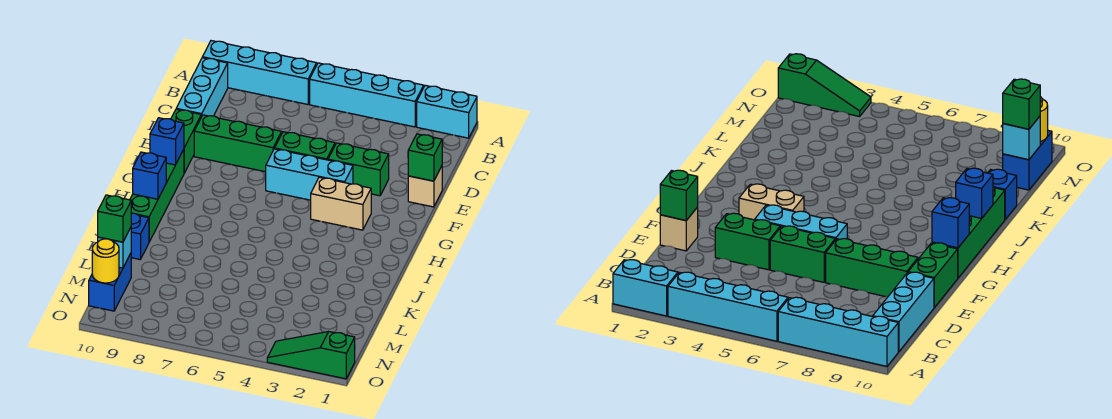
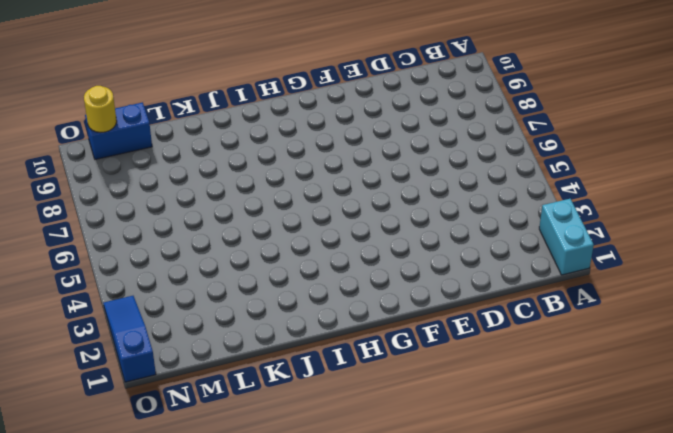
blue 1x3 slope [103,296,156,382] -> green 1x3 slope [267,332,355,379]
none -> cyan 1x4 brick [310,63,424,127]
none -> cyan 1x4 brick [202,41,317,104]
none -> cyan 1x3 brick [176,58,228,117]

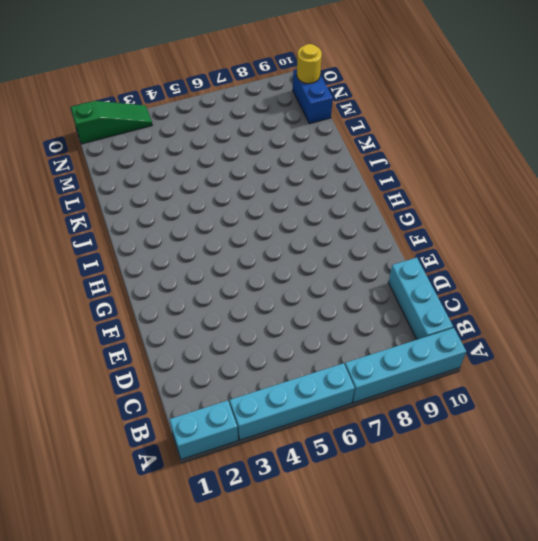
none -> tan 1x1 brick [408,166,442,207]
none -> green 1x2 brick [328,143,389,196]
none -> green 1x2 brick [275,132,335,160]

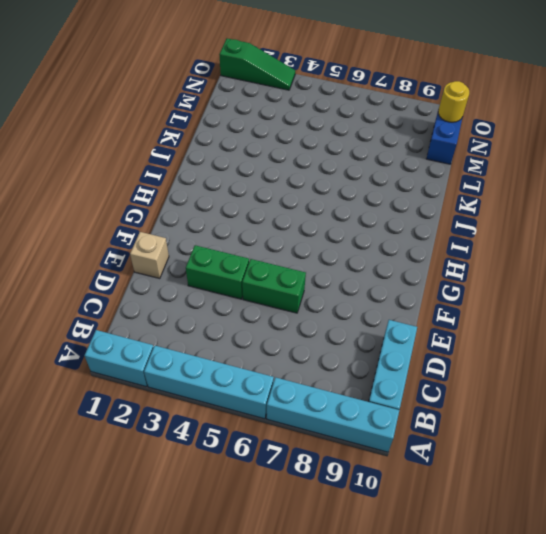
none -> green 1x3 brick [194,115,282,172]
none -> green 1x2 brick [171,109,201,173]
none -> cyan 1x3 brick [266,149,353,200]

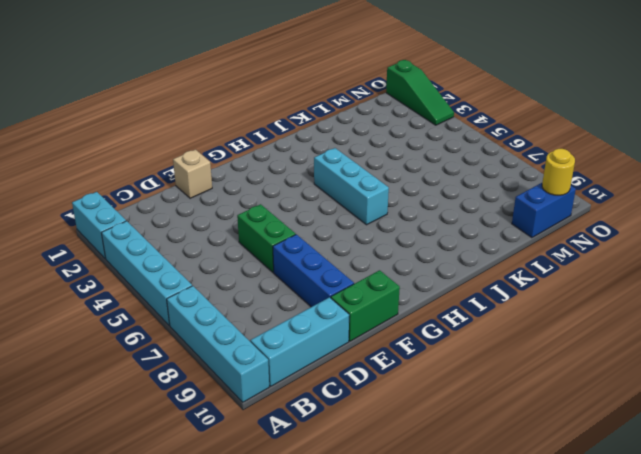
blue 1x3 brick [273,234,354,307] -> green 1x3 brick [194,115,282,172]
cyan 1x3 brick [314,148,389,225] -> cyan 1x3 brick moved to [266,149,353,200]
none -> green 1x2 brick [328,143,389,196]
none -> tan 1x2 brick [311,177,371,230]
none -> green 1x4 brick [130,149,184,242]

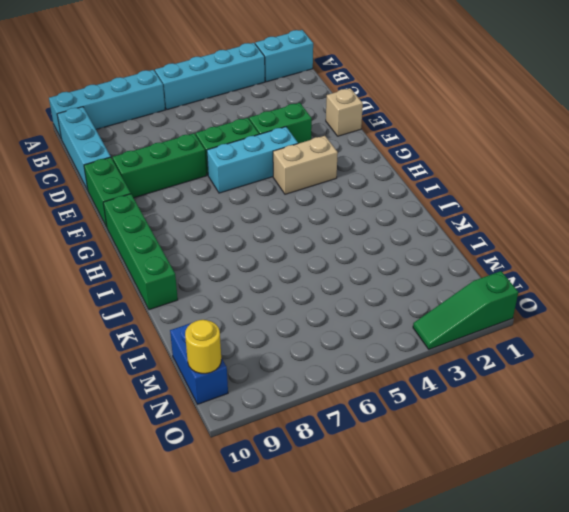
none -> blue 1x1 brick [131,213,149,259]
none -> green 1x1 brick [408,134,442,181]
none -> blue 1x1 brick [150,118,184,165]

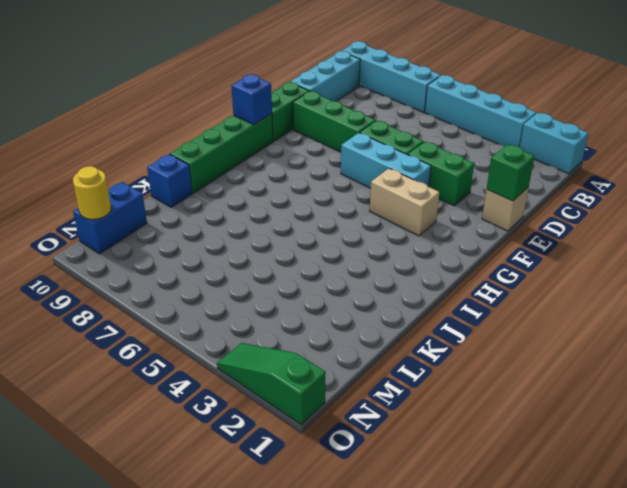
none -> blue 1x1 brick [133,152,166,199]
none -> cyan 1x1 brick [98,228,131,268]
none -> green 1x1 brick [98,195,131,242]

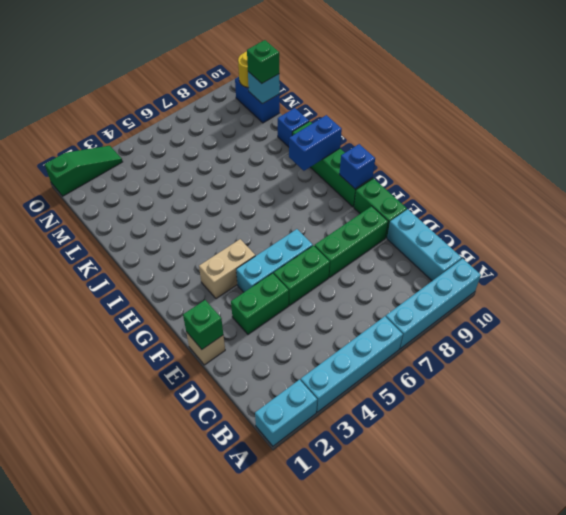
blue 1x2 brick [289,115,342,171] -> blue 1x1 brick [133,152,166,199]

